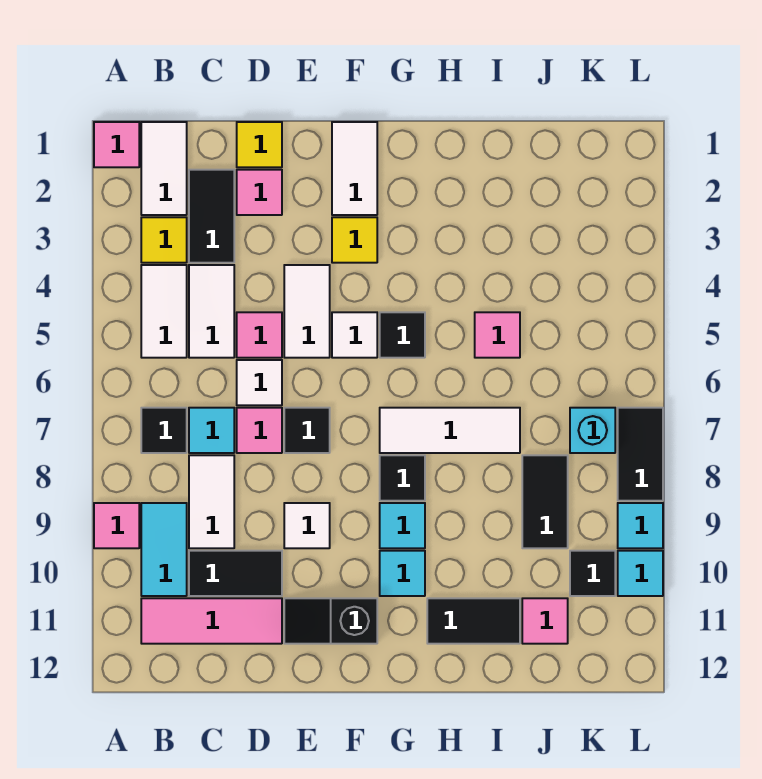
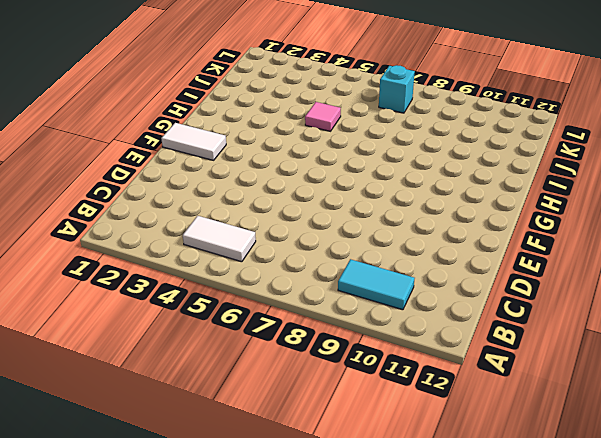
none -> pink 1x1 tile [94,122,139,167]
none -> pink 1x1 tile [94,503,139,548]
none -> white 1x2 tile [141,122,187,215]
none -> yellow 1x1 tile [141,217,187,263]

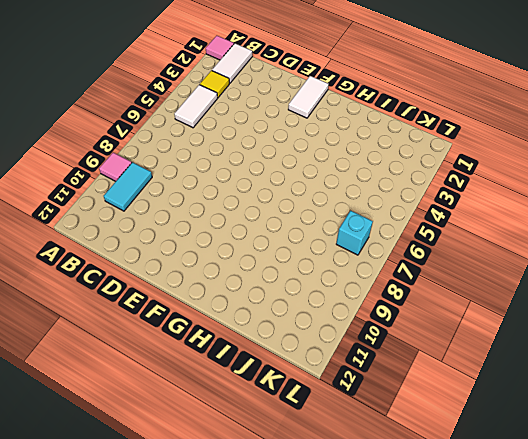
none -> black 1x1 tile [141,408,187,453]
none -> pink 1x3 tile [141,598,282,644]
none -> black 1x2 tile [189,170,234,263]
none -> white 1x2 tile [189,265,234,358]

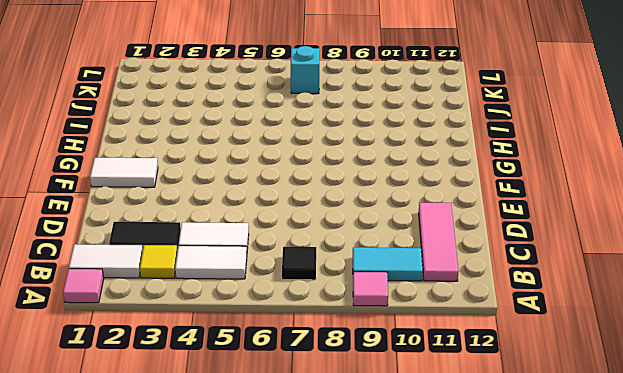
none -> cyan 1x1 tile [189,408,234,453]
none -> white 1x2 tile [189,455,234,548]
none -> black 1x2 tile [189,551,282,596]
none -> yellow 1x1 tile [237,122,282,167]

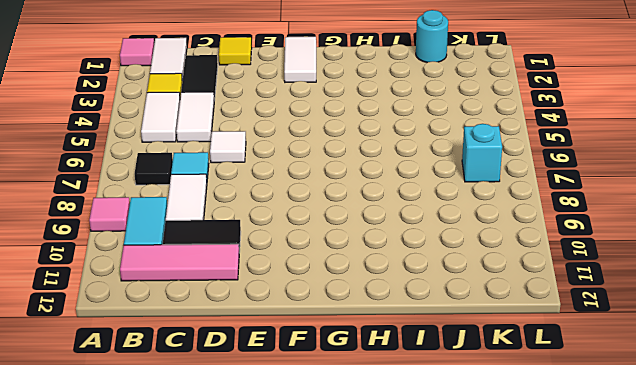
cyan 1x1 round brick [416,10,448,62] -> none
none -> pink 1x1 tile [237,170,282,215]
none -> pink 1x1 tile [237,312,282,358]
none -> pink 1x1 tile [237,408,282,453]
none -> white 1x2 tile [284,265,330,358]

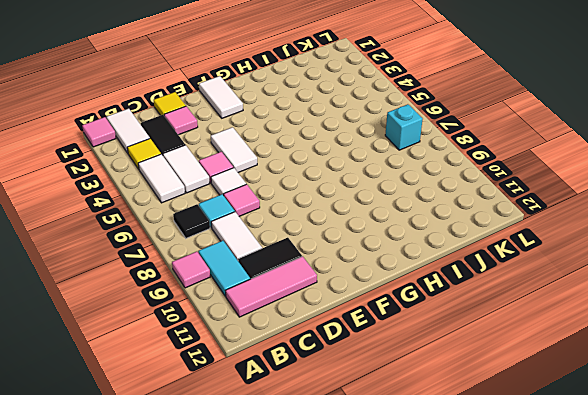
none -> black 1x1 tile [284,408,330,453]
none -> white 1x1 tile [284,503,330,548]
none -> black 1x2 slope [284,598,377,644]
none -> yellow 1x1 tile [332,217,377,263]

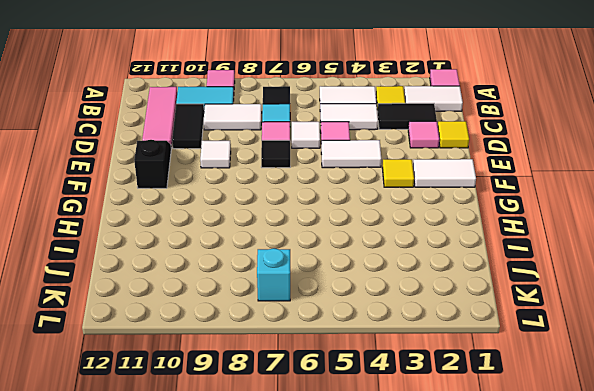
none -> white 1x1 tile [332,312,377,358]
none -> black 1x1 tile [380,312,425,358]
none -> white 1x3 tile [380,408,520,453]
none -> black 1x1 tile [380,455,425,501]

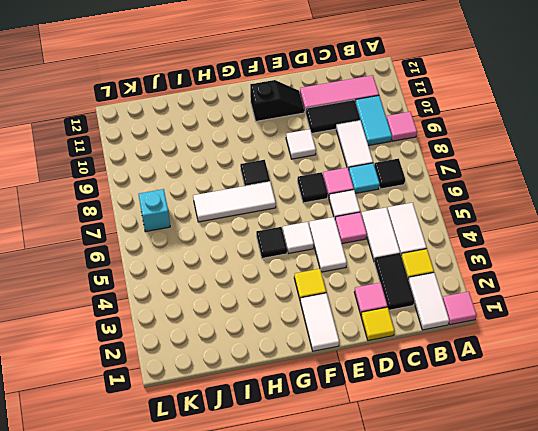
none -> cyan 1x1 tile [380,503,425,548]
none -> cyan 1x1 tile [380,551,425,596]
none -> black 1x2 tile [427,598,520,644]
none -> pink 1x1 tile [475,312,520,358]

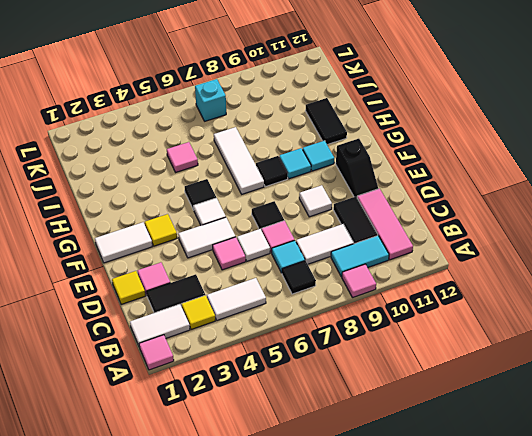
none -> white 1x2 tile [189,265,234,358]
none -> black 1x2 tile [522,455,568,548]
none -> pink 1x1 tile [522,598,568,644]
none -> black 1x1 tile [570,551,615,596]

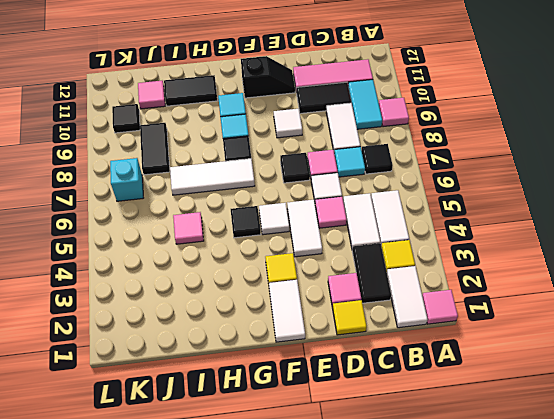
none -> black 1x2 tile [618,408,663,501]
none -> cyan 1x1 tile [618,503,663,548]
none -> cyan 1x1 tile [618,551,663,596]

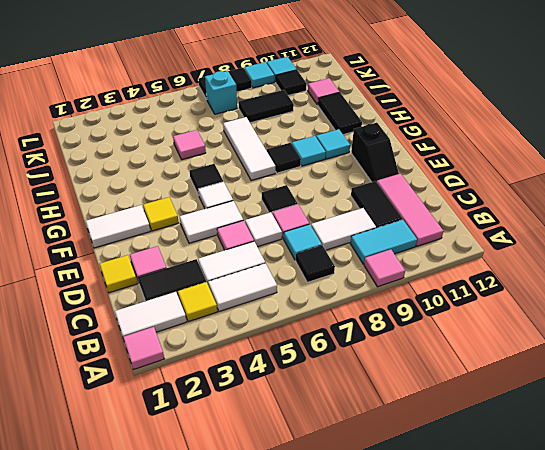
none -> white 1x1 tile [284,503,330,548]

